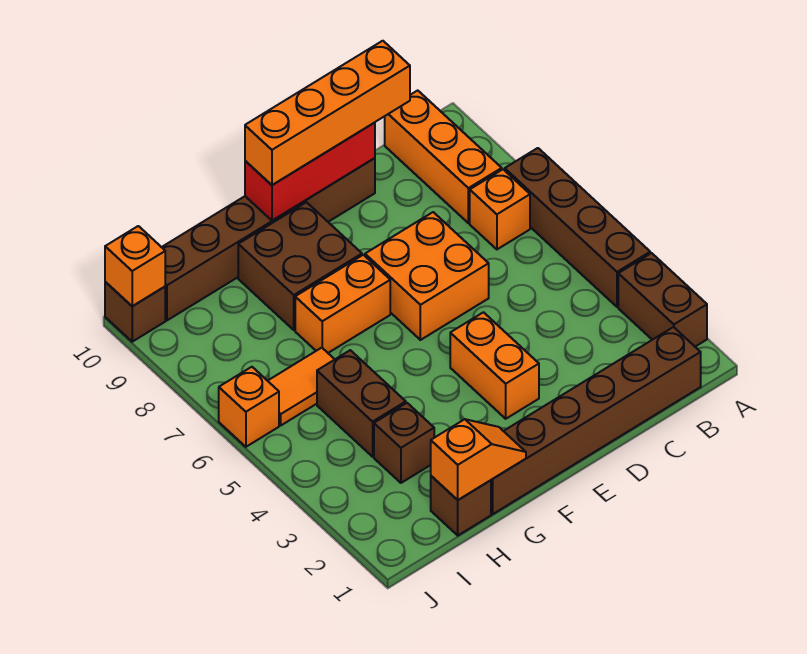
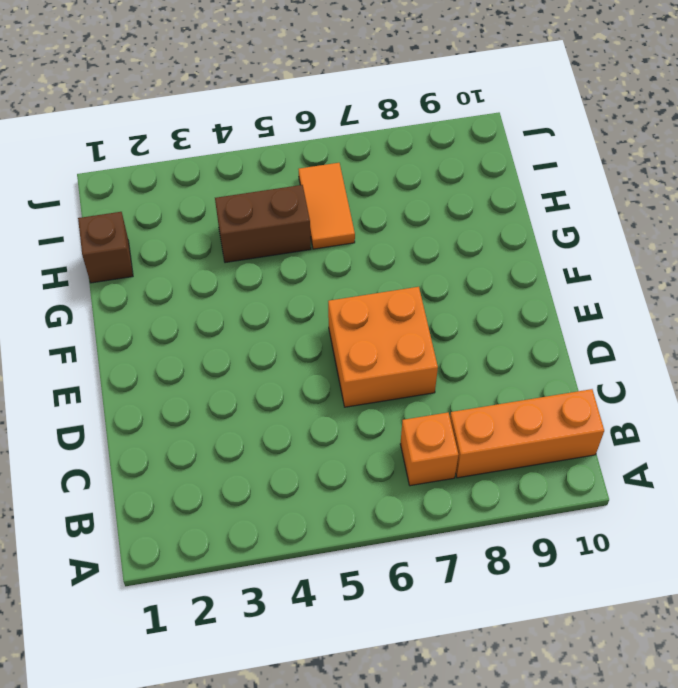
none -> brown 1x2 brick [618,253,707,347]
none -> brown 1x4 brick [505,148,650,307]
none -> brown 1x6 brick [491,327,701,514]

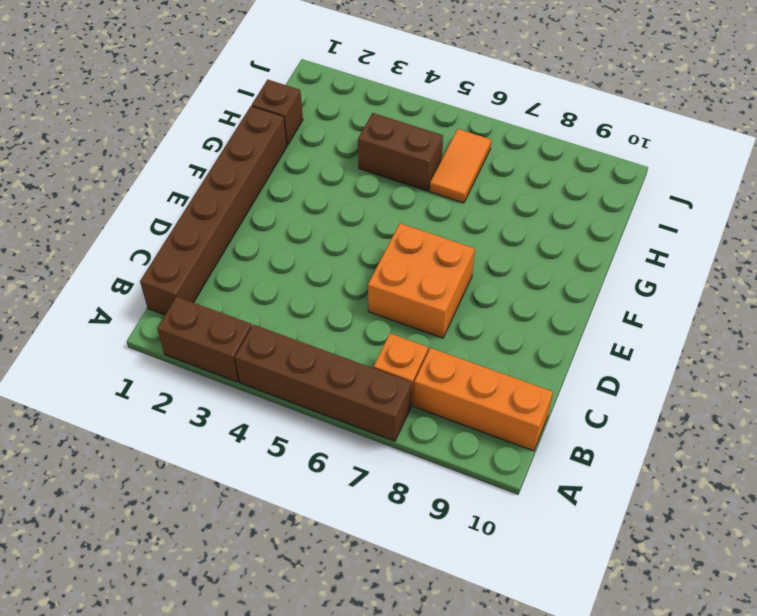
none -> brown 1x6 brick [162,158,375,320]
none -> orange 1x2 brick [450,312,539,419]
none -> orange 1x2 brick [295,255,390,353]

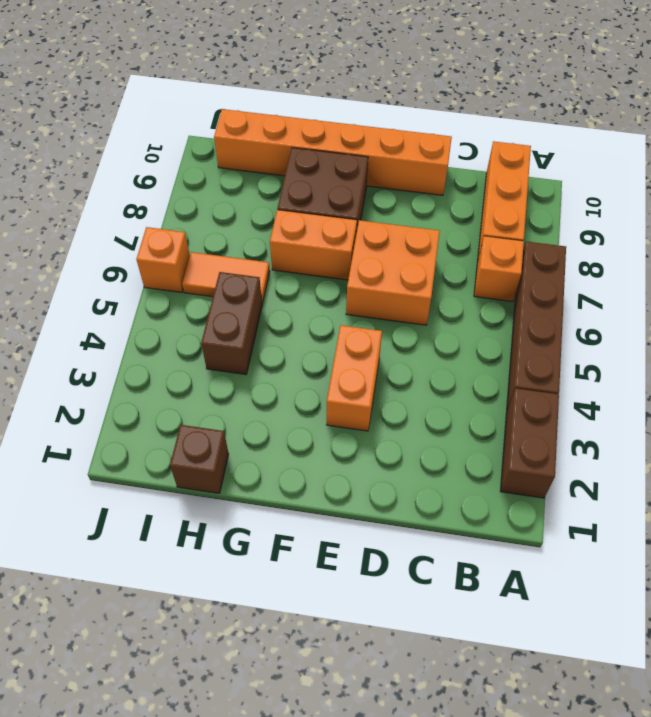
orange 1x6 brick [214,109,452,195] -> brown 1x6 brick [162,158,375,320]
none -> brown 1x6 brick [491,327,701,514]
none -> brown 1x1 brick [374,403,434,483]
none -> brown 1x1 brick [105,282,165,342]

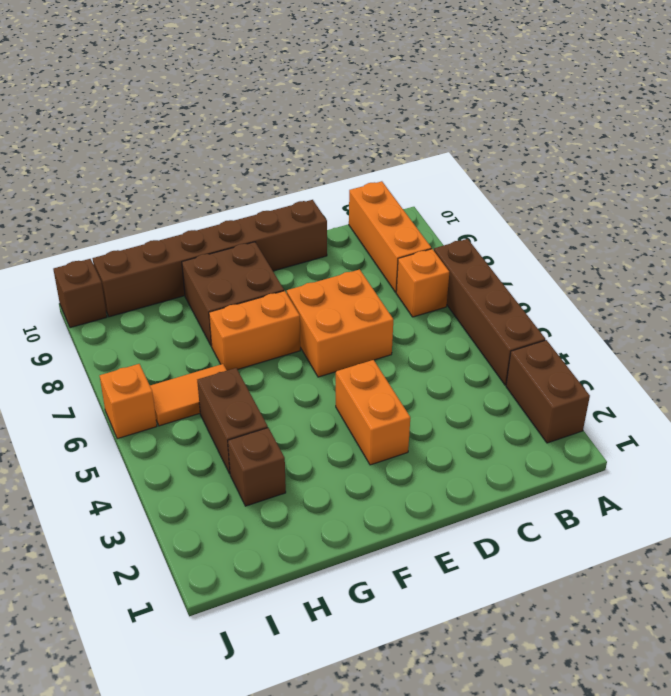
none -> brown 1x6 brick [491,327,701,514]
none -> brown 1x1 brick [431,476,491,535]
none -> red 1x3 brick [245,123,375,220]

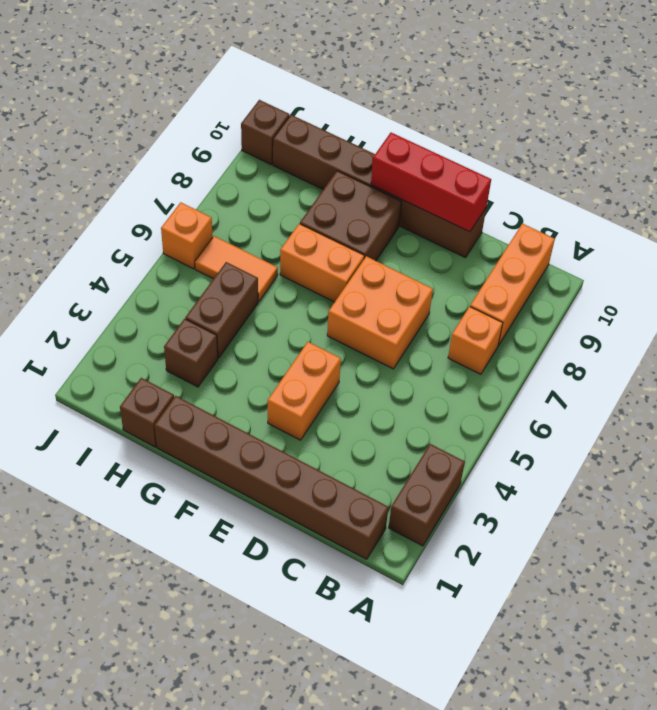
none -> brown 1x4 brick [505,148,650,307]
none -> orange 1x2 slope [431,419,526,500]
none -> orange 1x1 brick [105,226,165,306]

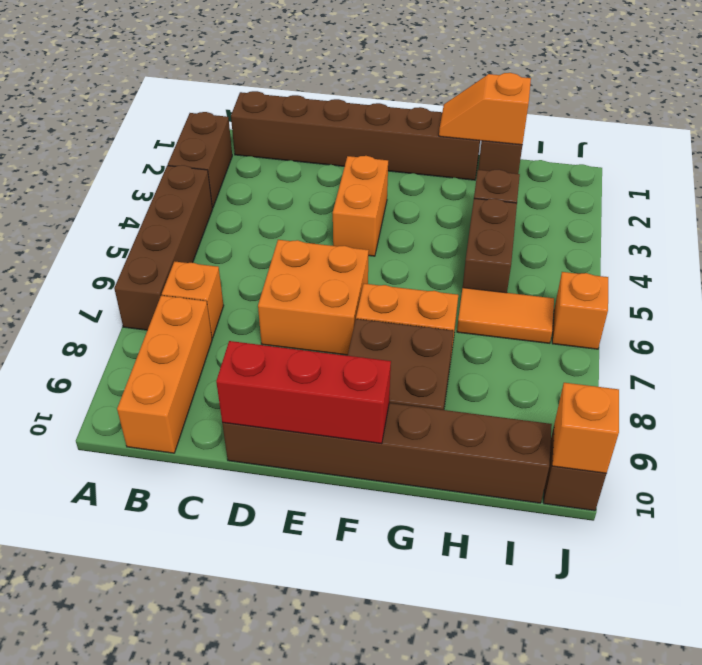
none -> orange 1x4 brick [245,41,410,185]

